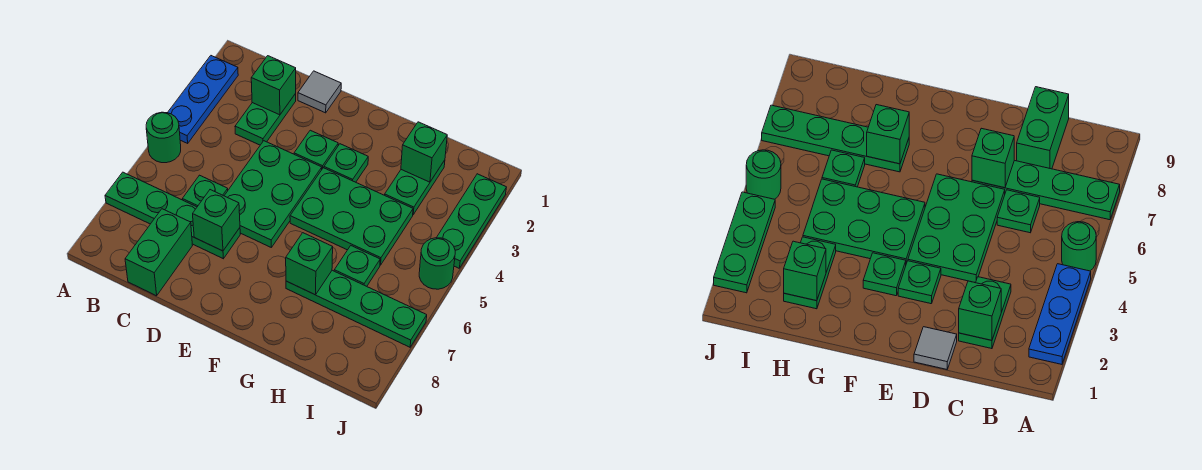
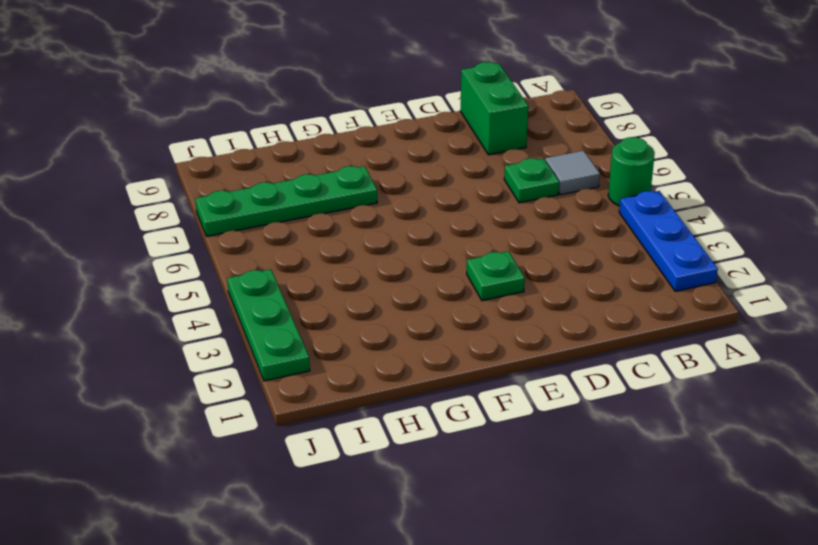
grey 1x1 tile [545,151,600,195] -> grey 1x1 tile moved to [298,71,341,113]
none -> green 1x4 plate [105,172,240,259]
none -> green 1x2 plate [235,94,296,145]
none -> green 2x3 plate [224,141,322,247]

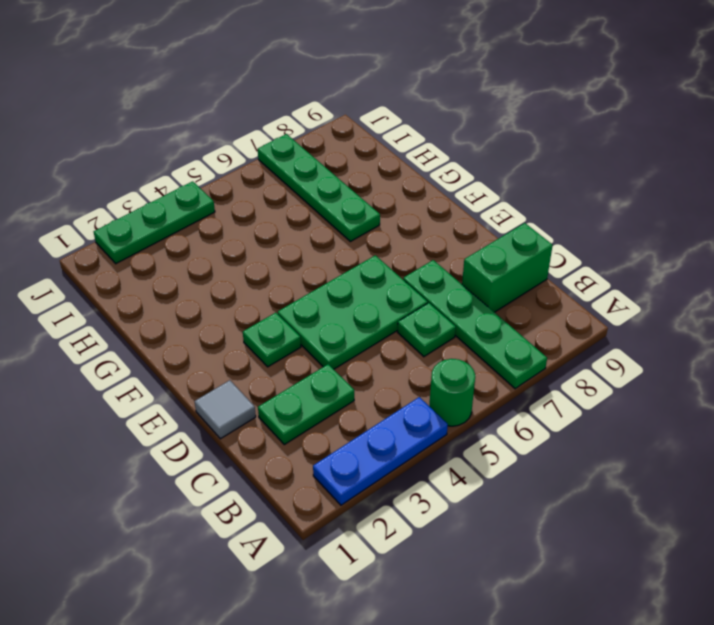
none -> green 1x1 plate [324,144,368,182]
none -> green 2x3 plate [290,168,413,265]
none -> green 1x2 plate [385,160,445,215]

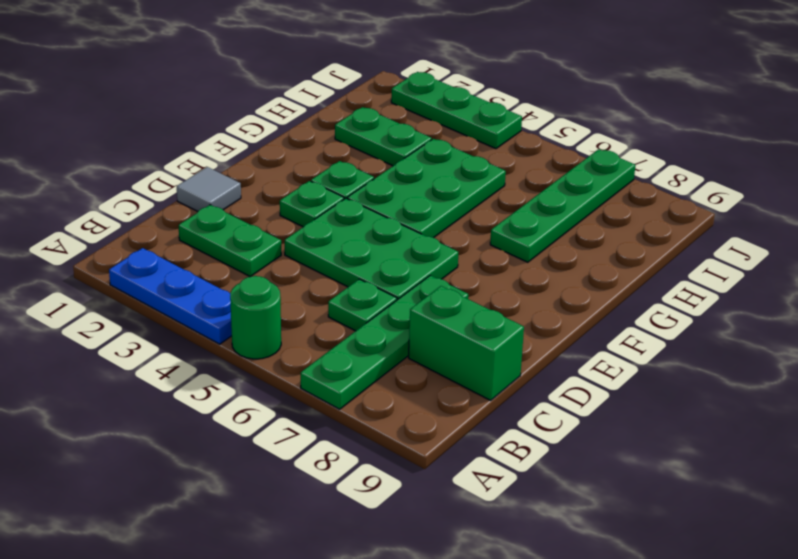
none -> green 1x1 plate [334,246,380,286]
none -> green 1x1 round brick [419,238,455,289]
none -> green 1x1 brick [251,56,296,115]

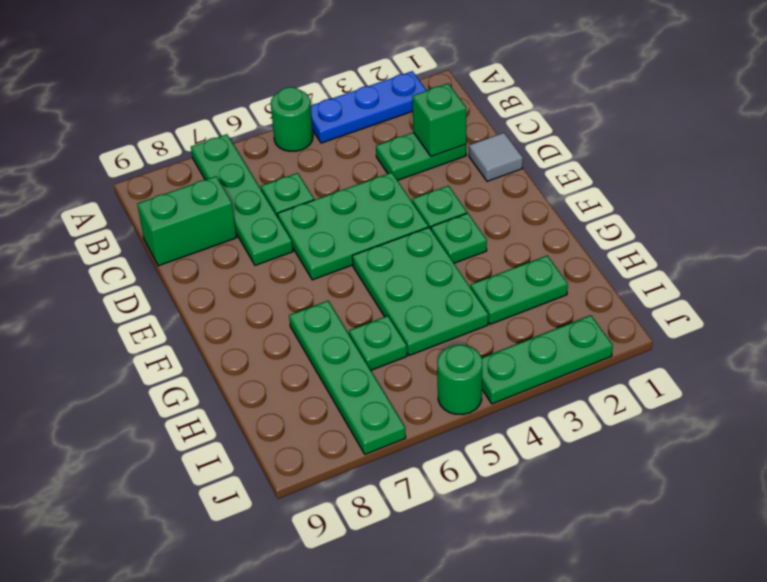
none -> green 1x1 brick [193,190,240,251]
none -> green 1x1 brick [286,233,333,295]
none -> green 1x1 brick [401,122,447,182]

